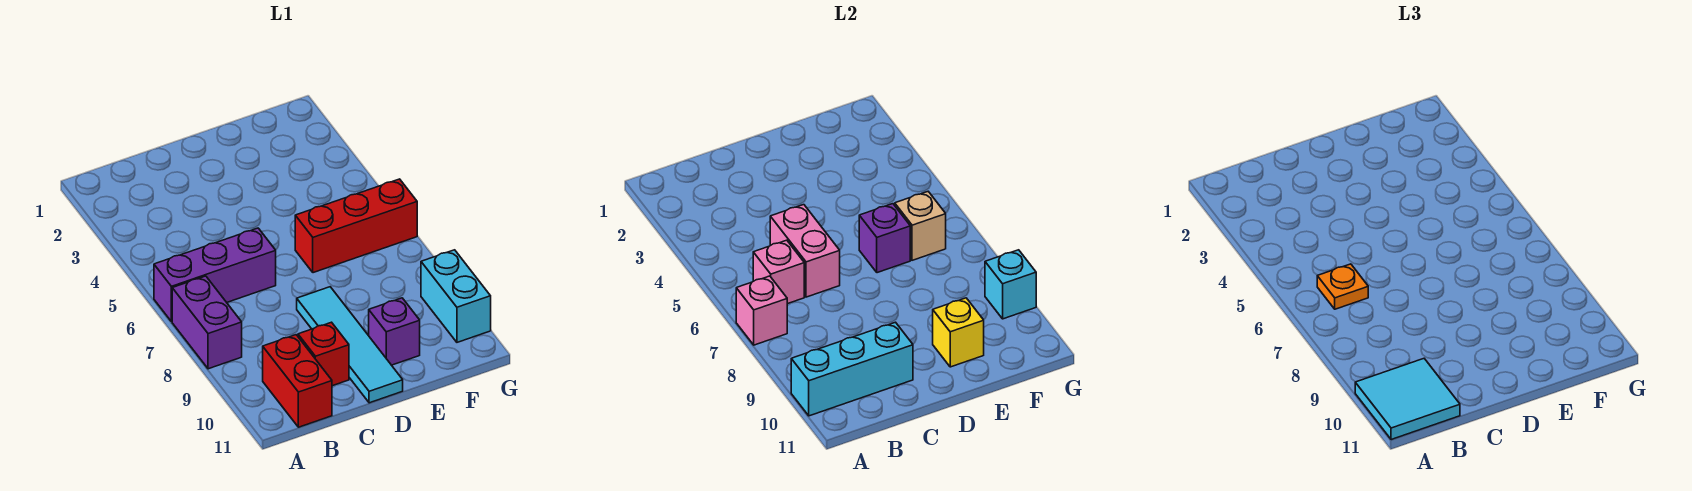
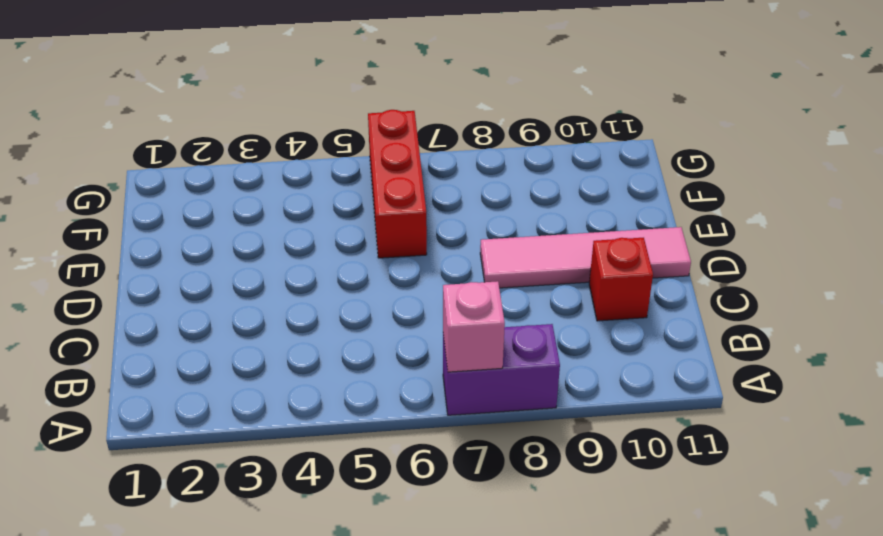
pink 1x4 tile [480,227,691,288] -> cyan 1x4 tile [297,287,403,403]
none -> purple 1x3 brick [154,228,276,322]
none -> red 1x2 brick [263,335,332,427]
none -> purple 1x1 brick [369,298,420,365]

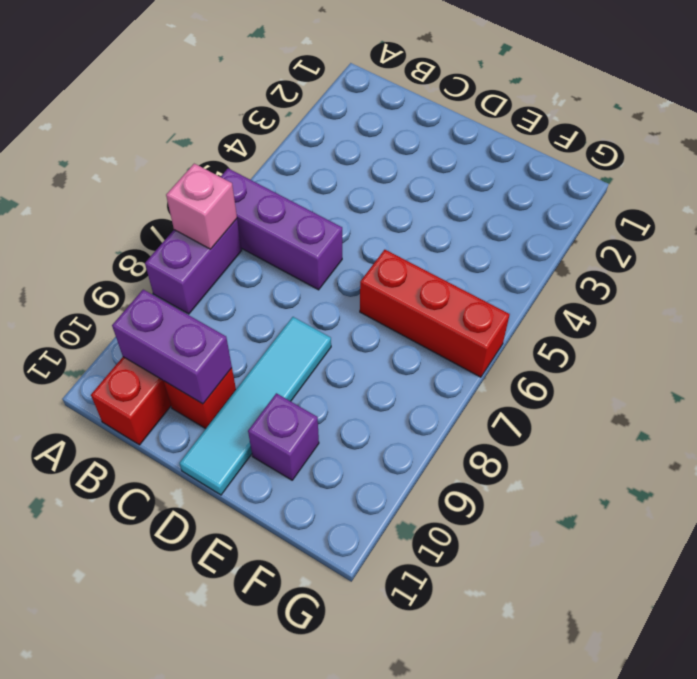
purple 1x2 brick [112,290,232,404] -> cyan 1x3 brick [791,322,913,416]
none -> cyan 1x2 brick [421,250,491,342]
none -> pink 1x1 brick [753,240,804,304]
none -> pink 1x2 brick [770,205,840,297]

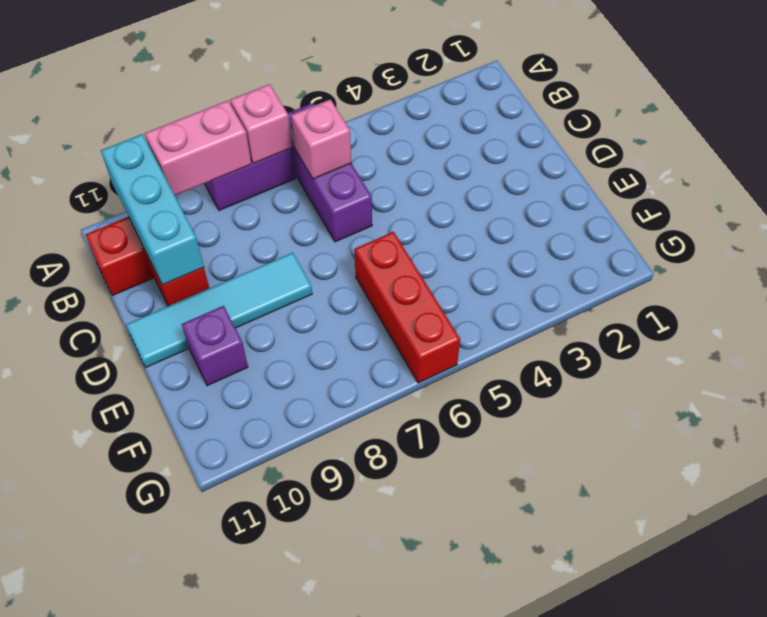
pink 1x2 brick [145,101,251,195] -> pink 1x2 brick moved to [770,205,840,297]
none -> cyan 1x2 brick [421,250,491,342]
none -> purple 1x1 brick [859,204,910,273]
none -> yellow 1x1 brick [933,298,984,367]

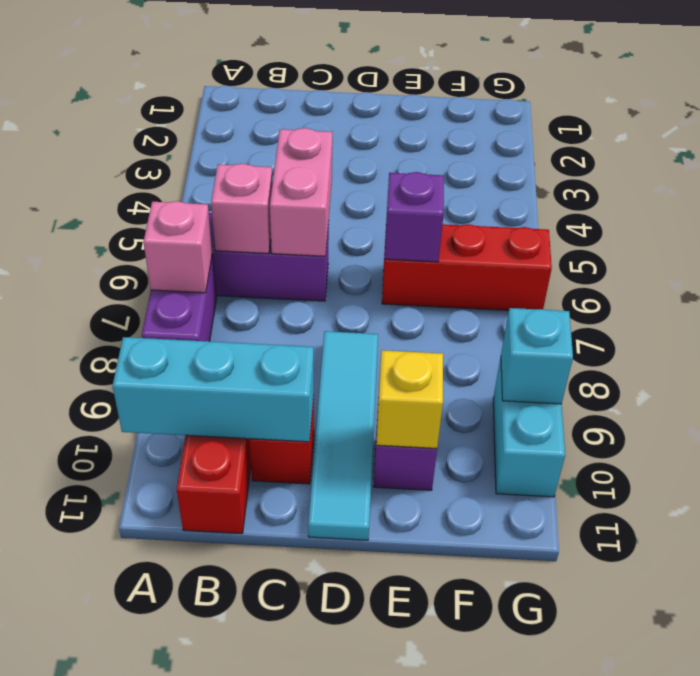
none -> tan 1x1 brick [895,192,946,260]
none -> cyan 2x2 tile [1355,359,1460,440]
none -> orange 1x1 plate [1317,264,1368,309]

